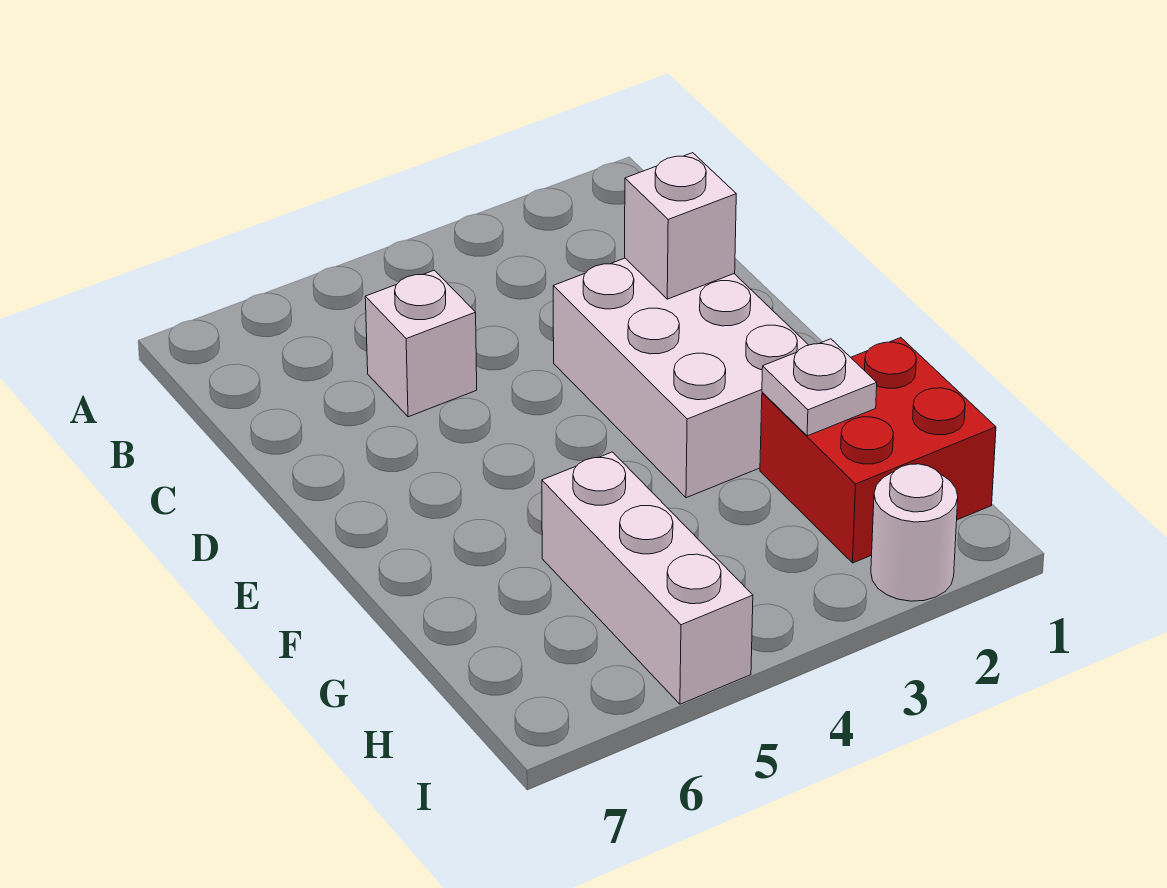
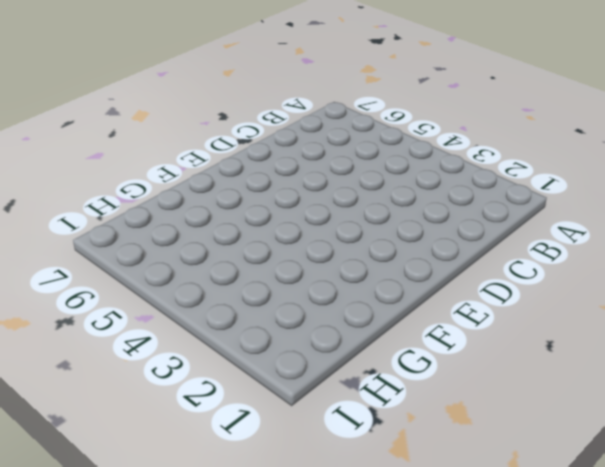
none -> white 1x1 brick [365,270,477,417]
none -> white 2x3 brick [553,258,808,498]

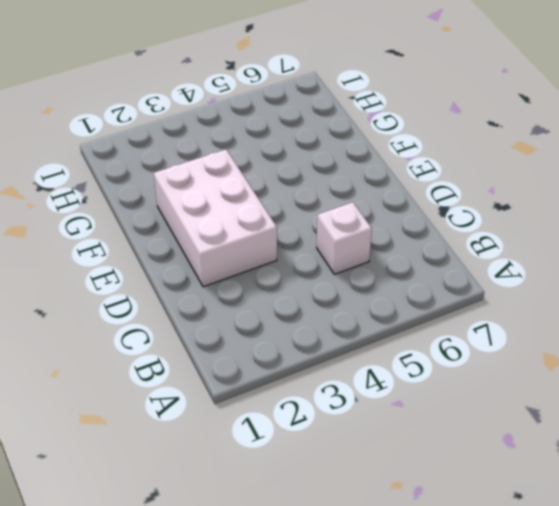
none -> red 2x2 brick [760,338,996,563]
none -> white 1x3 brick [542,452,753,704]

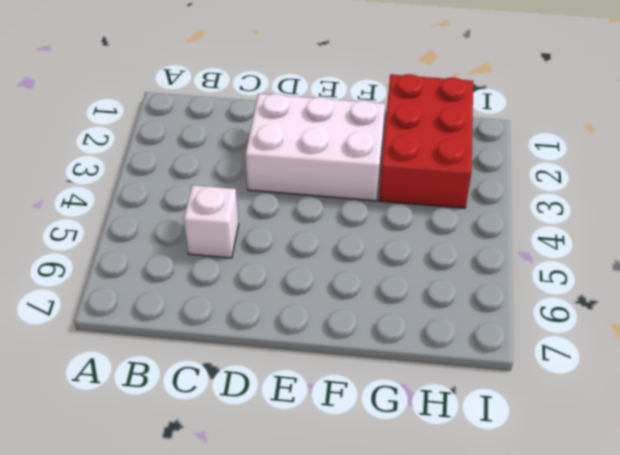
red 2x3 brick [379,74,473,208] -> red 2x2 brick [760,338,996,563]
none -> white 1x3 brick [542,452,753,704]
none -> white 1x1 round brick [871,464,958,601]

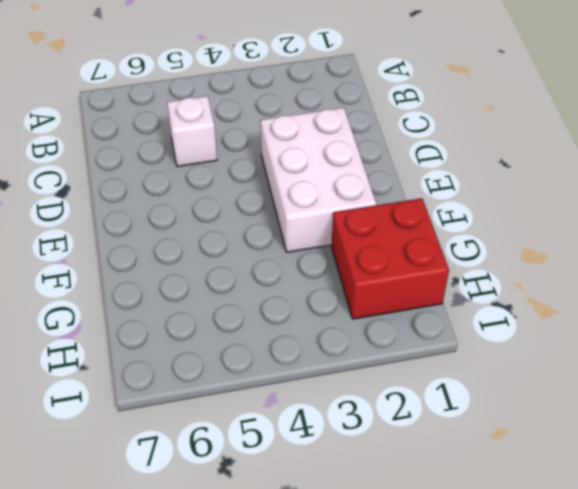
none -> white 1x3 brick [542,452,753,704]
none -> white 1x1 round brick [871,464,958,601]

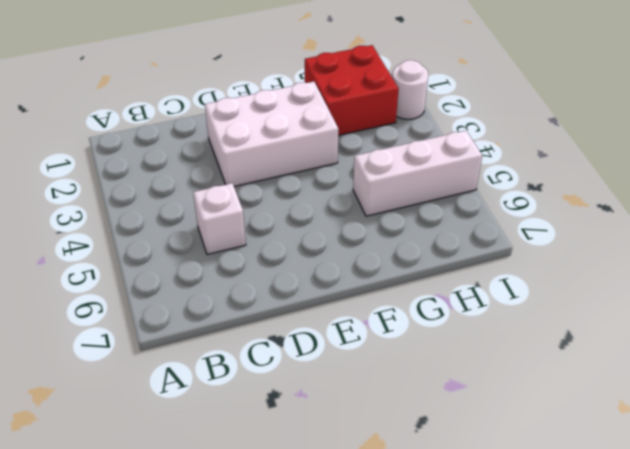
none -> white 1x1 brick [625,153,736,299]
none -> white 1x1 plate [762,339,877,436]

